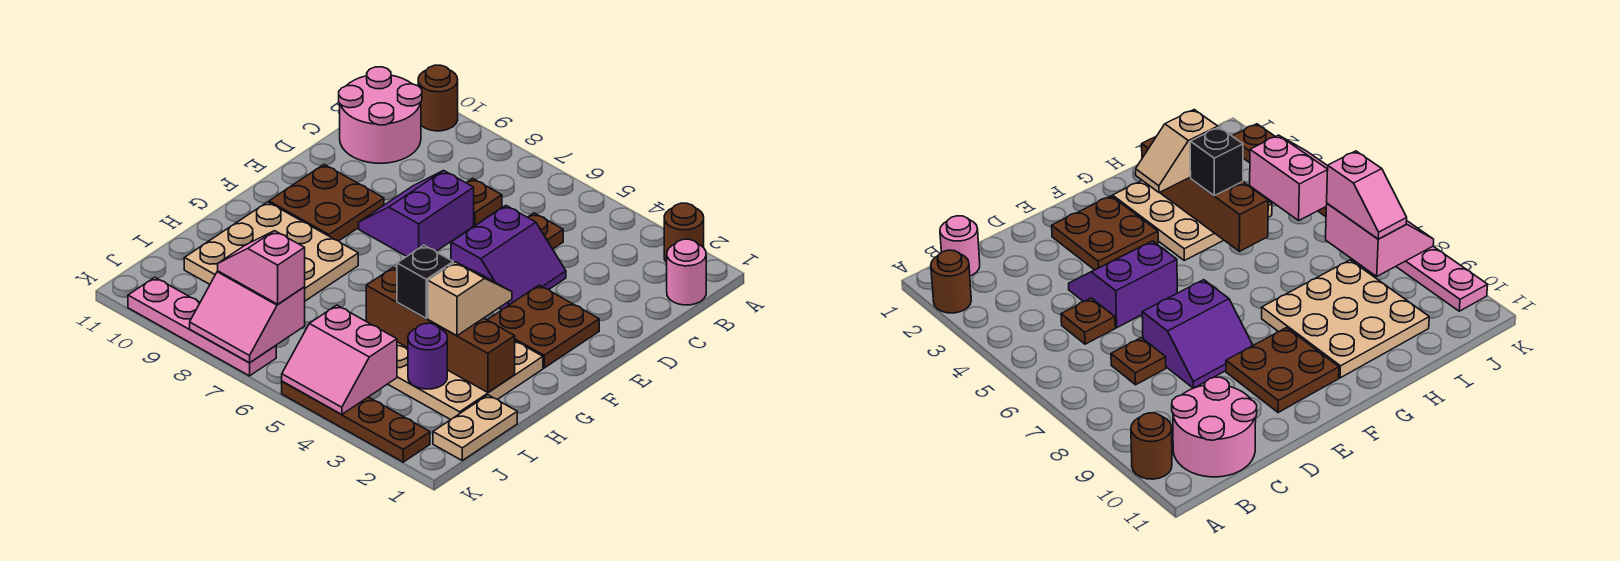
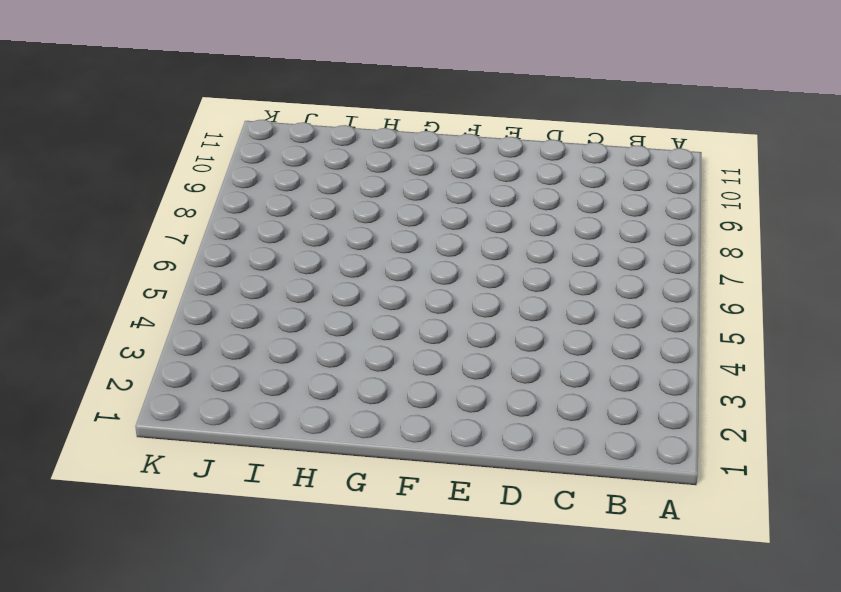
none -> brown 1x1 round brick [664,203,704,262]
none -> brown 1x1 round brick [418,65,458,131]
none -> pink 1x1 round brick [667,239,706,305]

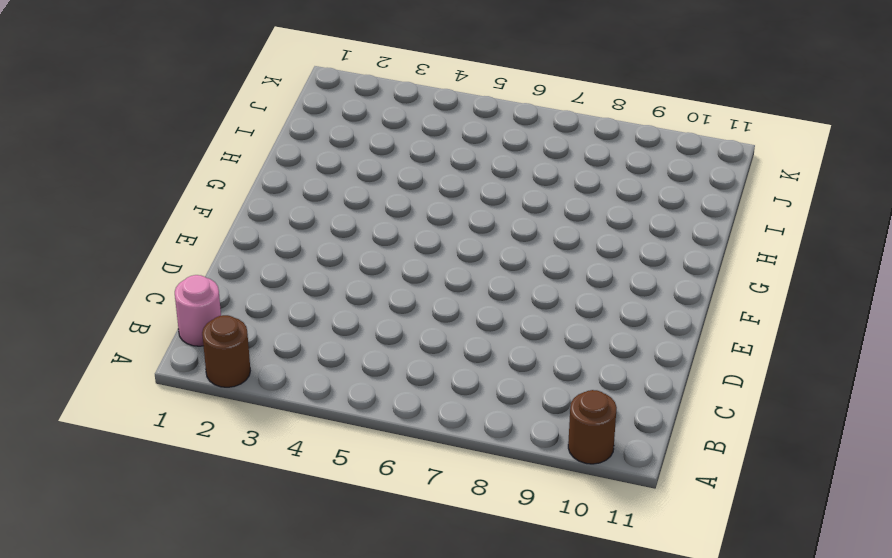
none -> pink 2x2 round brick [339,67,422,163]
none -> brown 1x1 plate [528,213,563,249]
none -> brown 1x1 plate [466,178,502,225]

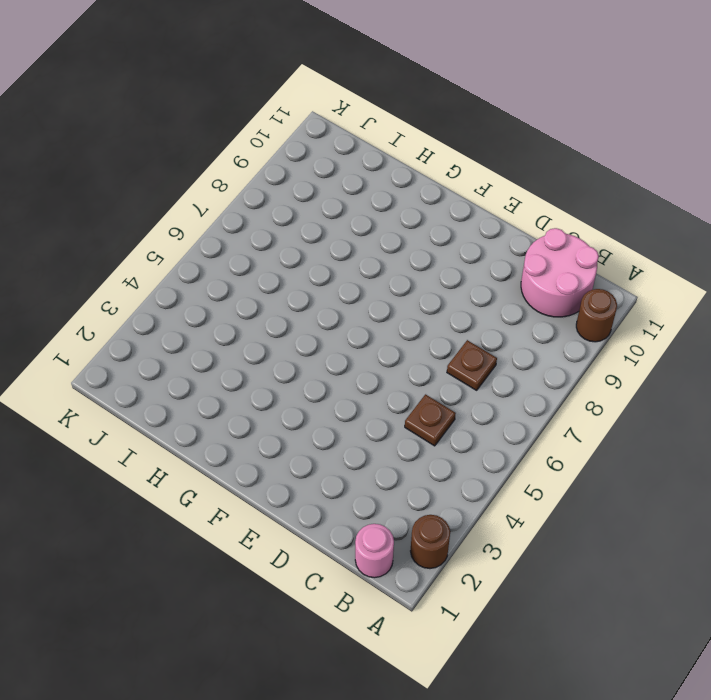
none -> purple 2x2 slope [451,206,566,310]
none -> purple 2x2 slope [359,170,474,256]
none -> brown 2x2 plate [488,285,599,368]

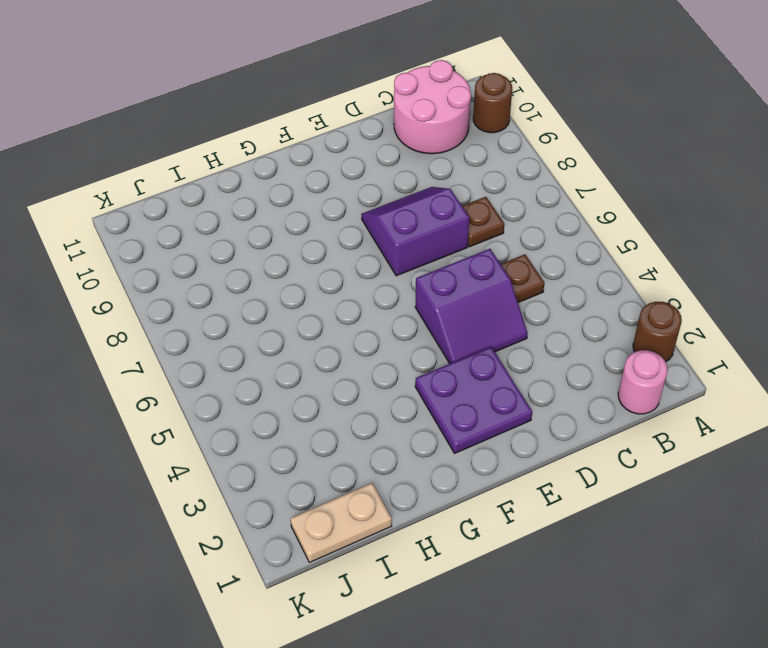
purple 2x2 plate [415,347,532,453] -> brown 2x2 plate [488,285,599,368]
none -> brown 2x2 plate [269,165,384,241]
none -> tan 3x3 plate [388,341,543,420]
none -> tan 3x3 plate [184,202,358,301]

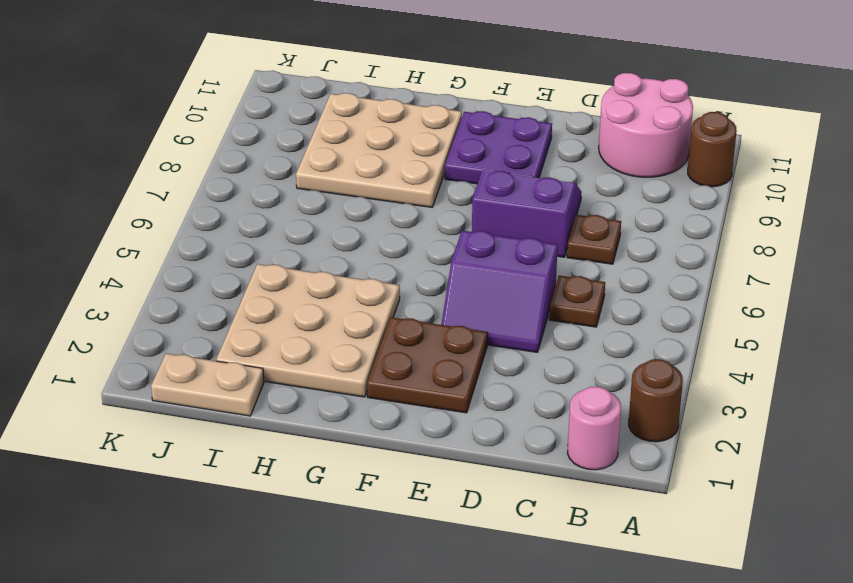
purple 2x2 plate [445,111,552,184] -> brown 2x2 plate [269,165,384,241]
none -> brown 1x4 plate [282,382,430,462]
none -> pink 1x4 plate [128,277,276,376]
none -> brown 1x4 brick [366,268,515,392]

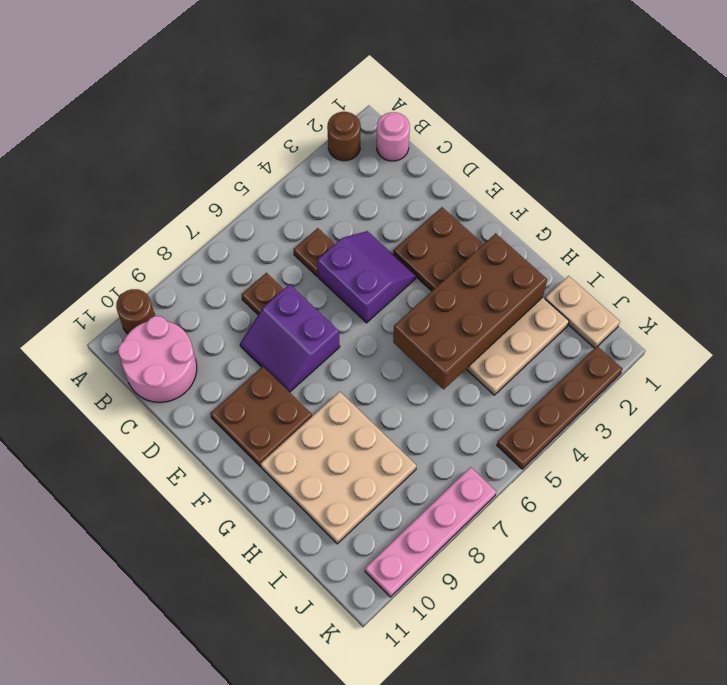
brown 2x4 brick [393,233,547,389] -> brown 1x4 brick [366,268,515,392]
none -> purple 1x1 round brick [408,323,447,389]
none -> pink 2x2 slope [282,305,397,414]
none -> pink 2x2 slope [190,271,305,363]

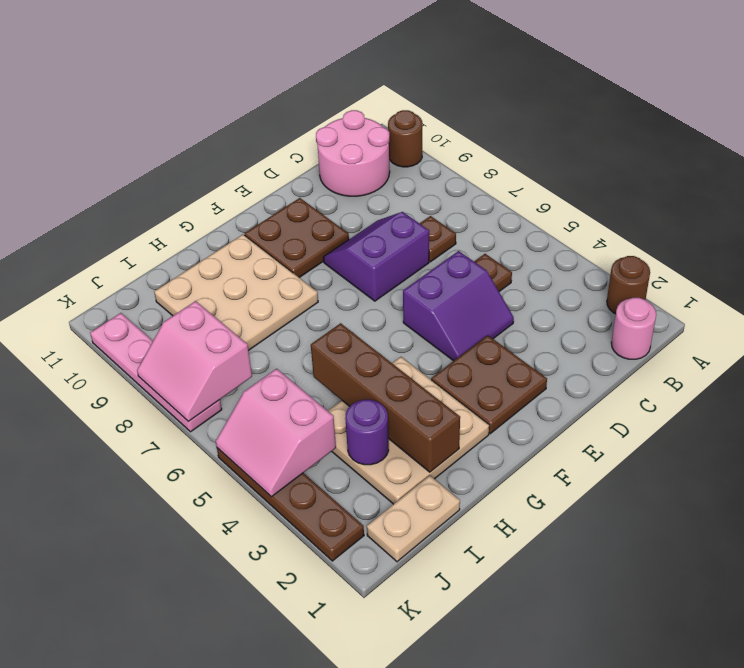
none -> tan 1x2 slope [428,262,512,336]
none -> black 1x1 brick [397,245,453,318]
none -> pink 1x2 slope [218,231,305,304]

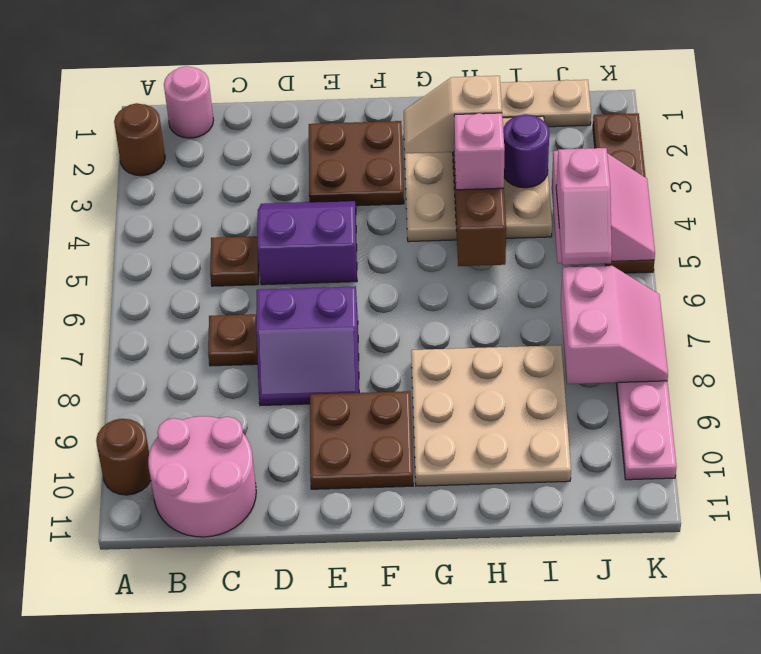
pink 1x1 brick [454,113,505,190] -> black 1x1 brick [397,245,453,318]
pink 1x2 slope [556,148,612,265] -> pink 1x2 slope moved to [218,231,305,304]

